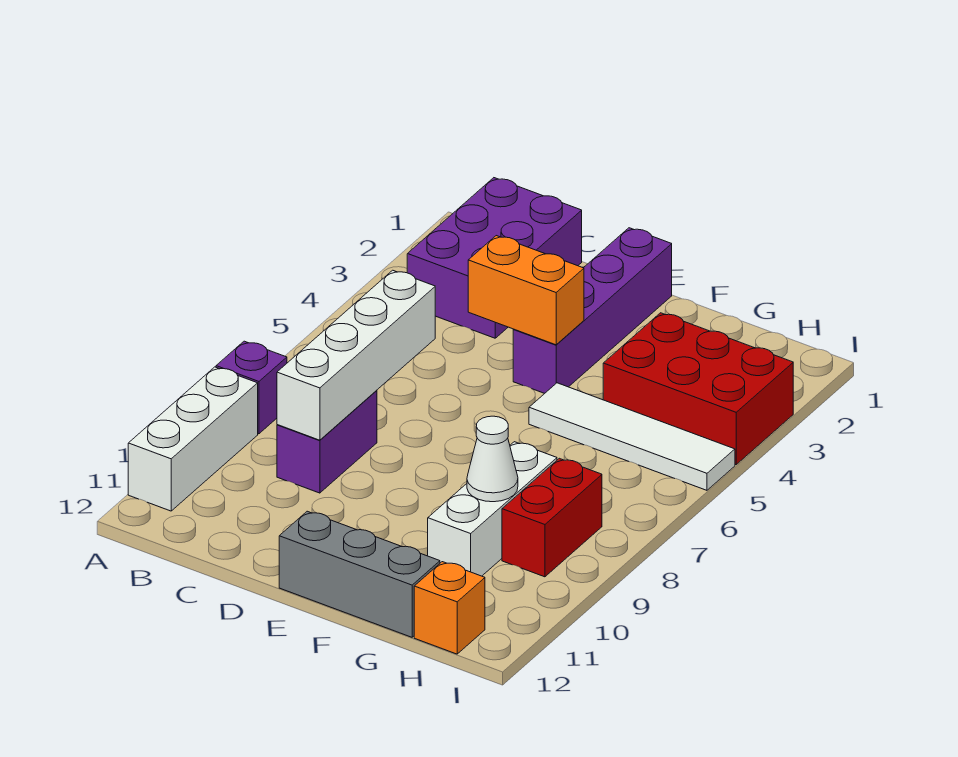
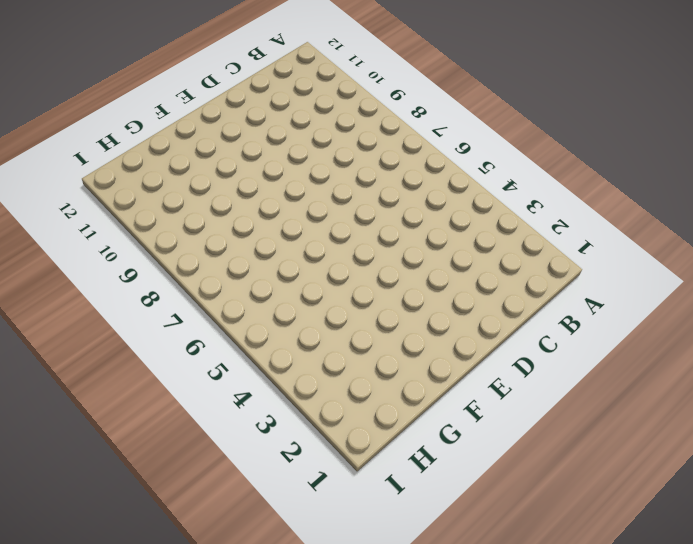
none -> purple 1x1 brick [216,341,287,434]
none -> white 1x3 brick [128,367,258,511]
none -> purple 2x3 brick [407,178,582,338]

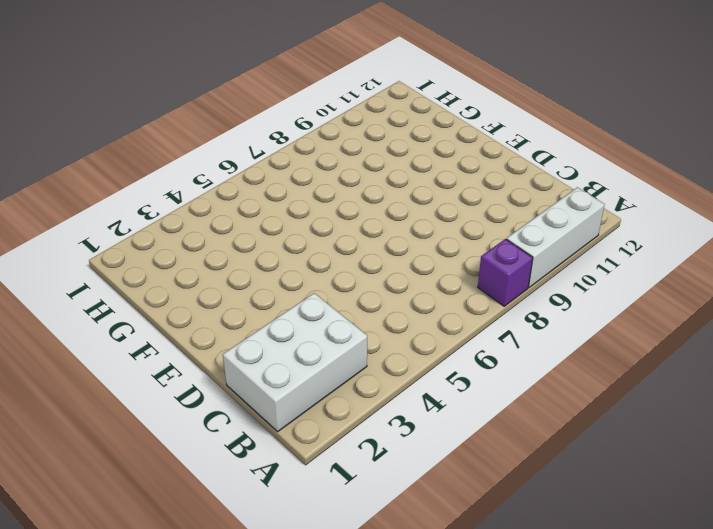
white 2x3 brick [223,293,367,431] -> purple 2x3 brick [407,178,582,338]
none -> purple 1x2 brick [277,390,377,493]
none -> purple 1x4 brick [513,228,672,393]
none -> grey 1x3 brick [279,511,440,637]

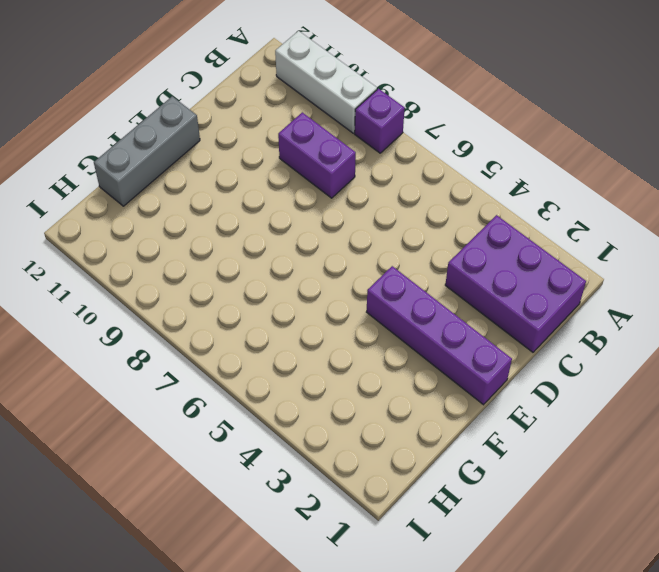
none -> white 1x4 tile [529,383,735,490]
none -> red 2x3 brick [603,313,793,465]
none -> white 1x3 brick [428,442,557,576]

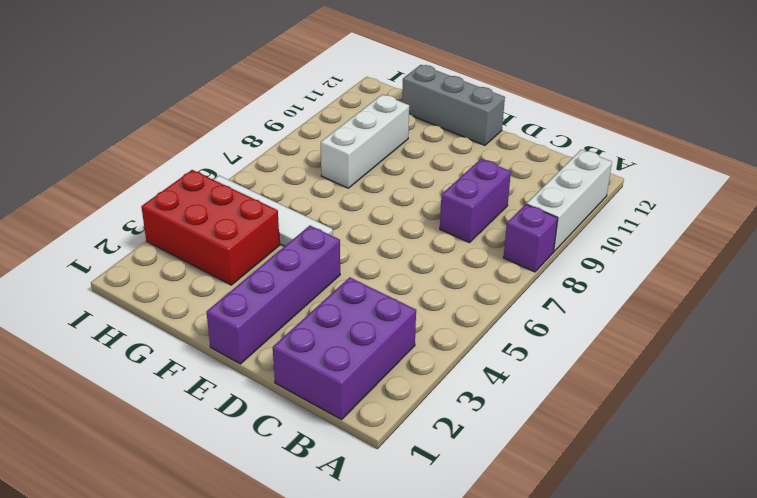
none -> red 1x2 brick [502,458,602,577]
none -> orange 1x1 brick [414,562,485,654]
none -> white 1x4 brick [277,270,435,440]

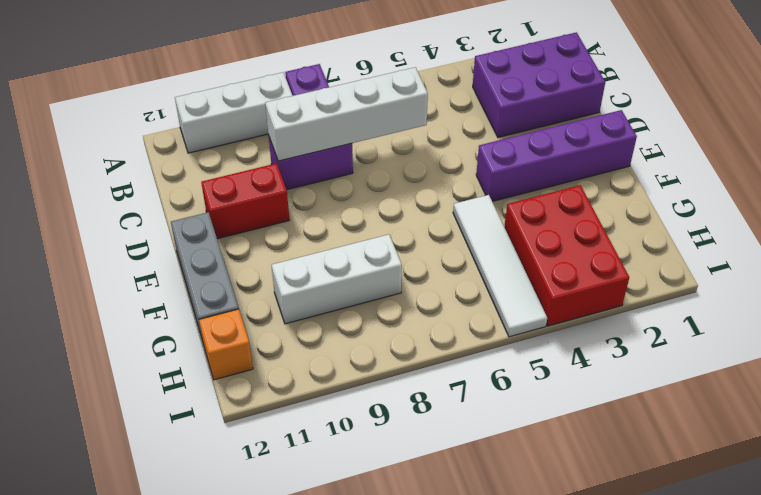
red 1x2 brick [201,163,289,239] -> red 1x2 brick moved to [502,458,602,577]
none -> orange 1x2 brick [468,236,584,345]
none -> white 1x1 cone [467,416,518,502]

